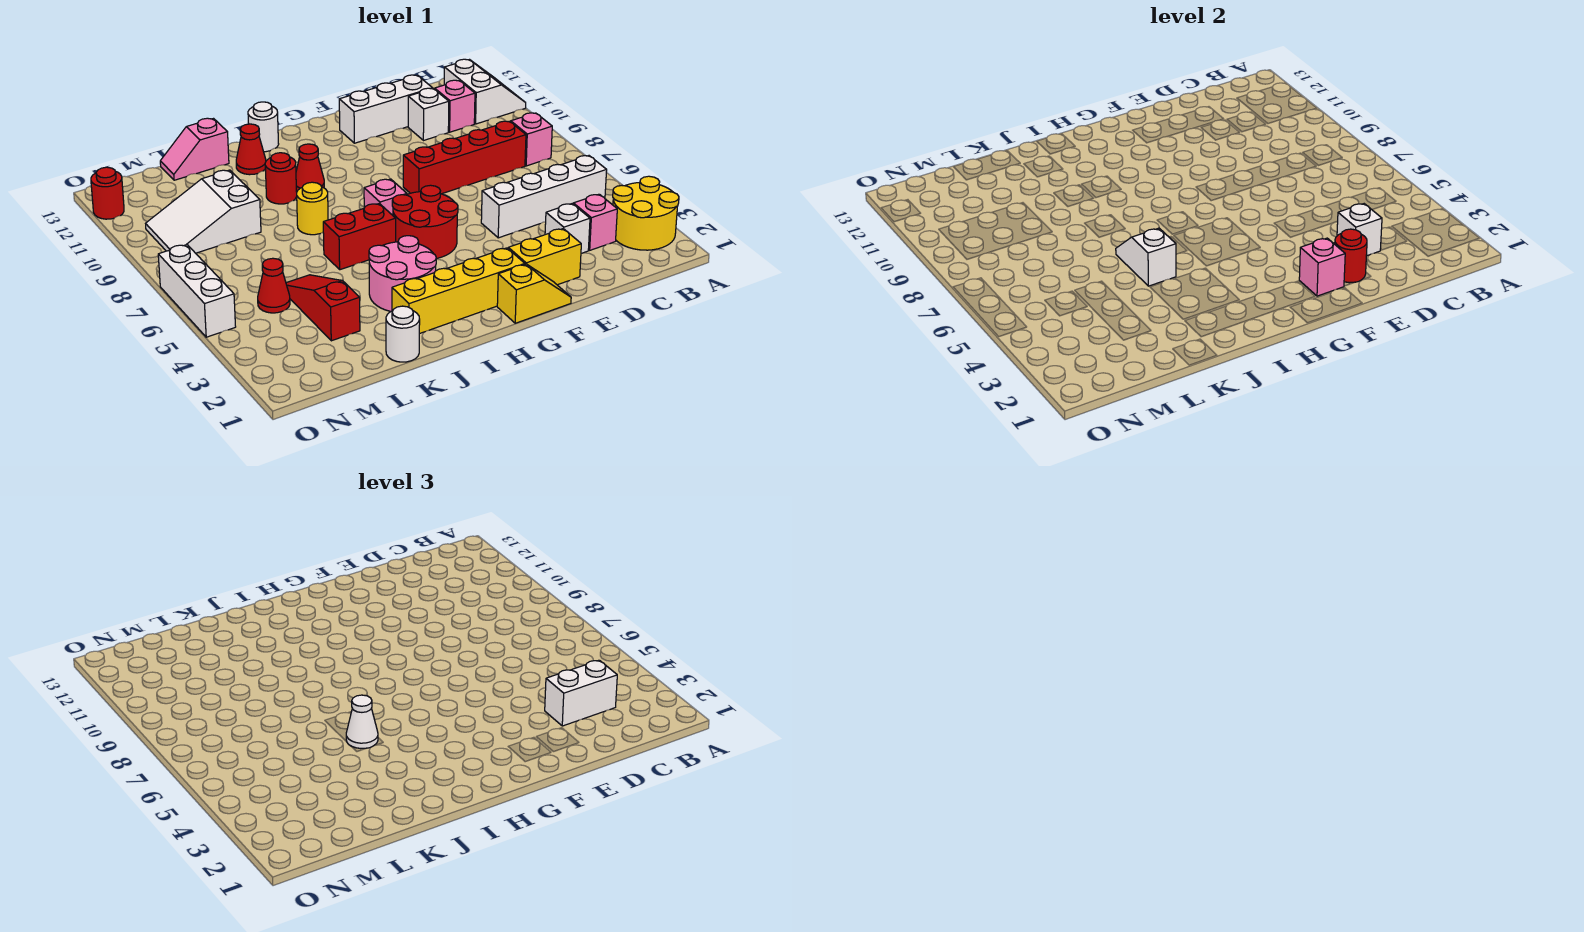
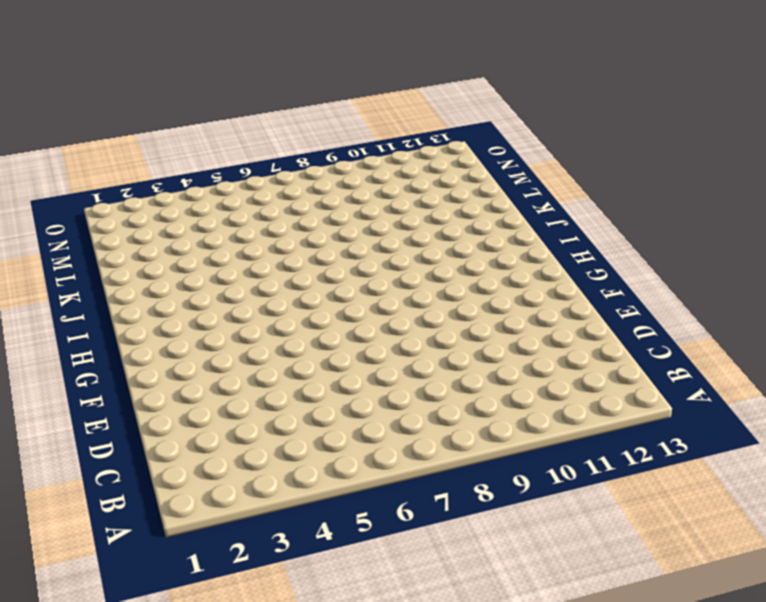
none -> yellow 2x2 round brick [613,176,679,250]
none -> white 2x2 slope [444,59,526,124]
none -> white 1x4 brick [481,156,607,238]
none -> pink 1x1 brick [511,113,552,166]

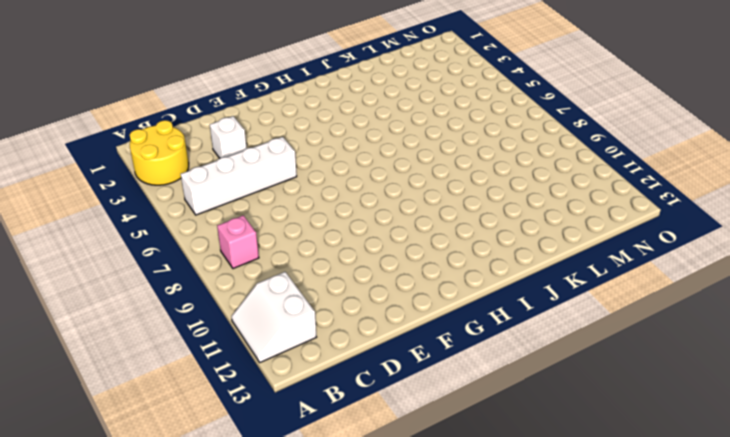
none -> pink 1x1 brick [573,194,617,250]
none -> red 1x4 brick [403,121,526,194]
none -> pink 1x1 brick [435,80,475,132]
none -> white 1x1 brick [408,88,449,141]

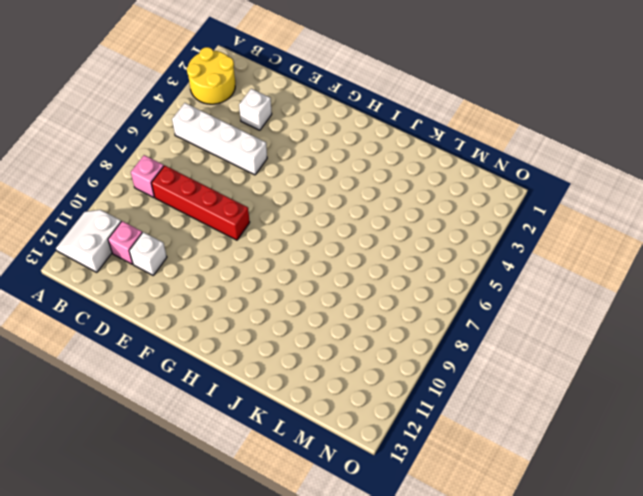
none -> pink 1x1 brick [573,194,617,250]
none -> white 1x3 brick [339,75,433,143]
none -> yellow 1x2 brick [508,229,581,285]
none -> yellow 1x2 slope [497,264,571,323]

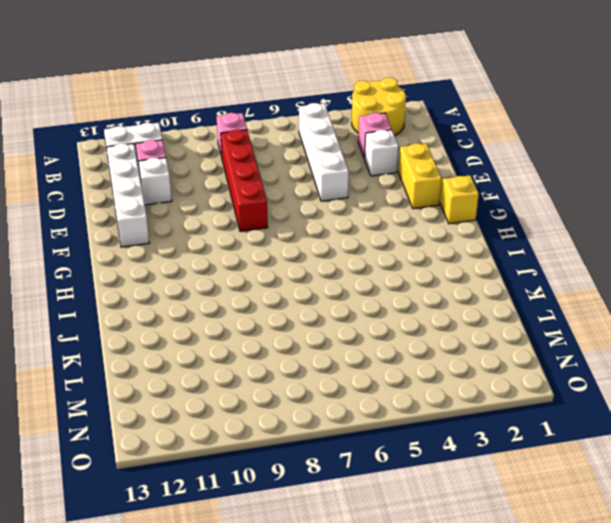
white 1x4 brick [107,143,149,247] -> white 1x3 brick [339,75,433,143]
none -> yellow 1x4 brick [392,248,525,334]
none -> red 2x2 round brick [392,185,458,259]
none -> pink 1x1 brick [364,179,407,215]
none -> pink 2x2 round brick [369,236,436,311]

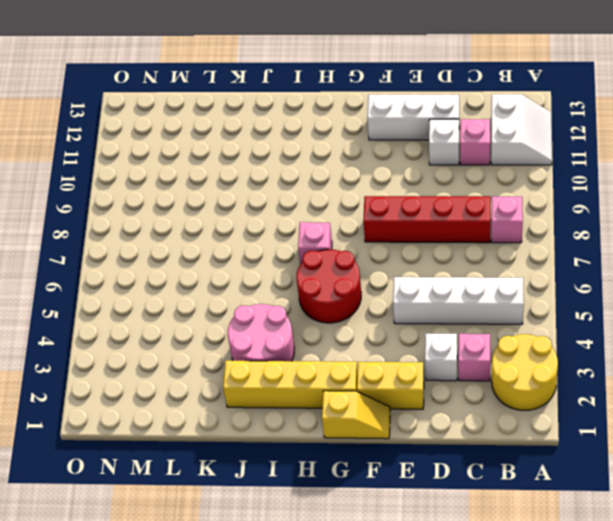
none -> red 1x2 brick [323,203,396,270]
none -> red 1x1 cone [296,144,324,191]
none -> white 1x1 round brick [248,102,279,152]
none -> yellow 1x1 round brick [297,182,328,235]

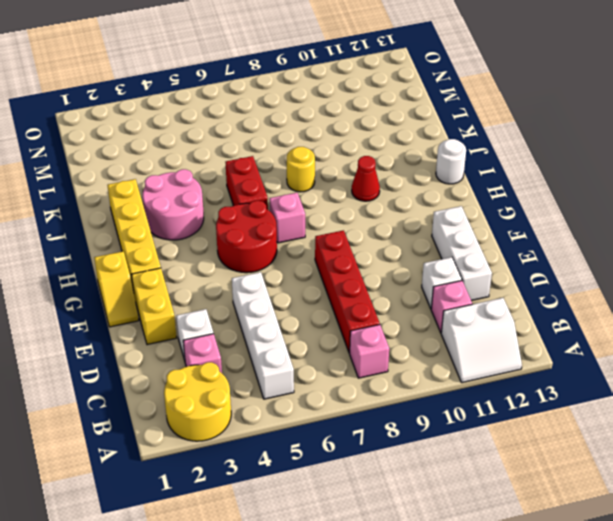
none -> red 1x1 round brick [265,153,297,204]
none -> red 1x1 cone [236,124,266,175]
none -> white 1x1 round brick [386,306,420,362]
none -> pink 1x2 slope [160,118,229,180]

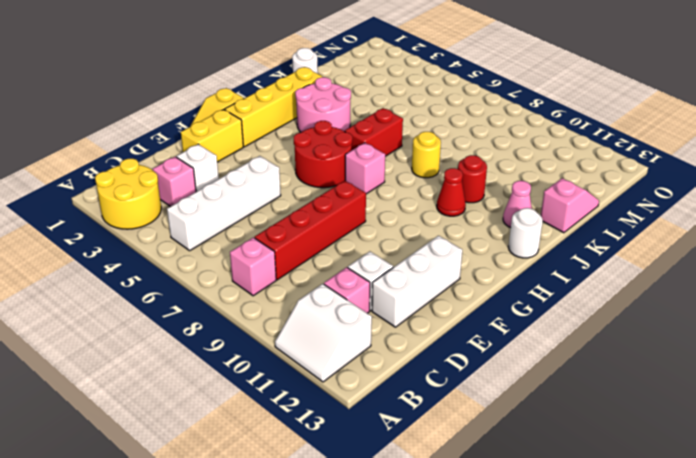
pink 1x1 cone [503,181,532,228] -> red 1x1 cone [236,124,266,175]
none -> red 1x3 slope [286,275,360,341]
none -> white 2x3 slope [146,170,261,253]
none -> red 1x1 cone [258,258,290,313]
none -> white 1x3 brick [158,245,236,337]

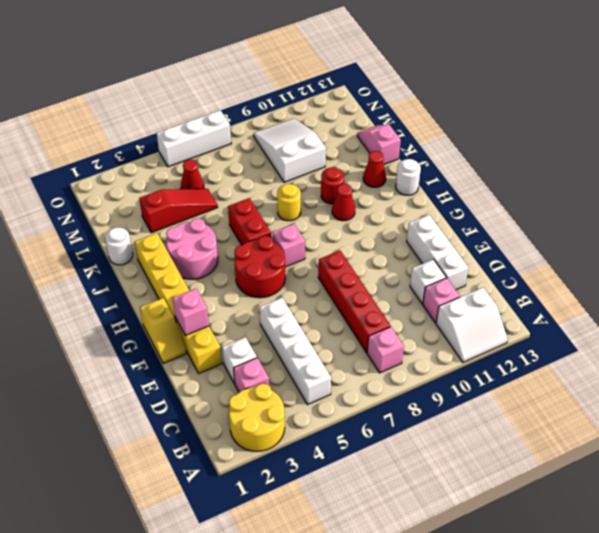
none -> red 1x1 round brick [91,167,124,219]
none -> white 1x1 brick [1337,204,1382,256]
none -> red 1x1 round brick [1335,229,1367,283]
none -> white 1x2 slope [1116,228,1176,286]

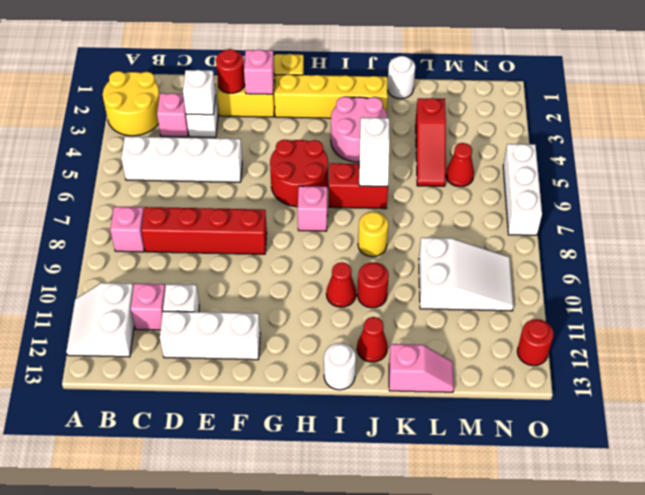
none -> white 1x2 brick [545,660,617,726]
none -> white 1x1 cone [346,695,378,749]

